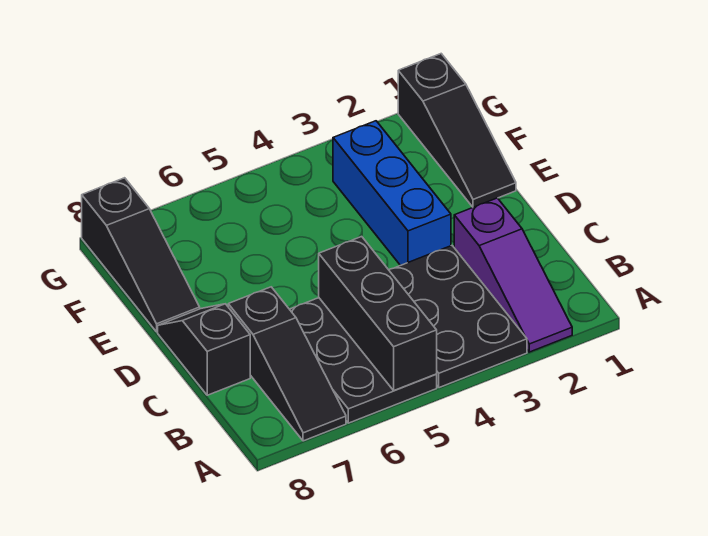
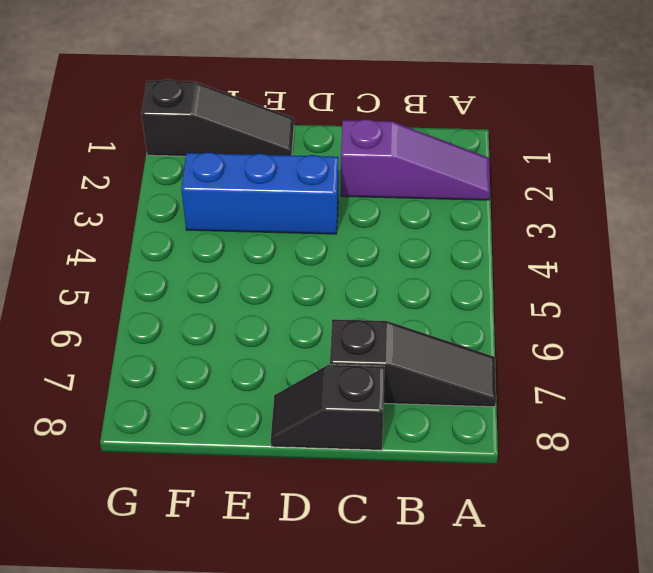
none -> black 2x3 plate [389,246,527,388]
none -> black 2x3 plate [290,298,437,423]

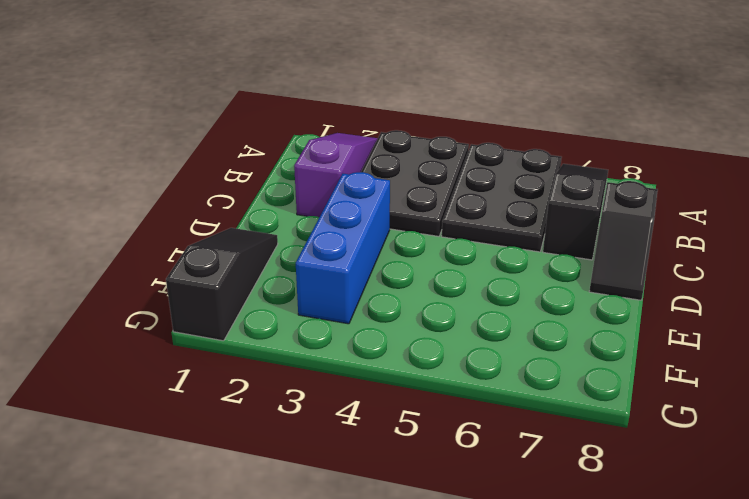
none -> black 1x3 slope [82,178,200,332]
none -> black 1x3 brick [319,237,437,390]

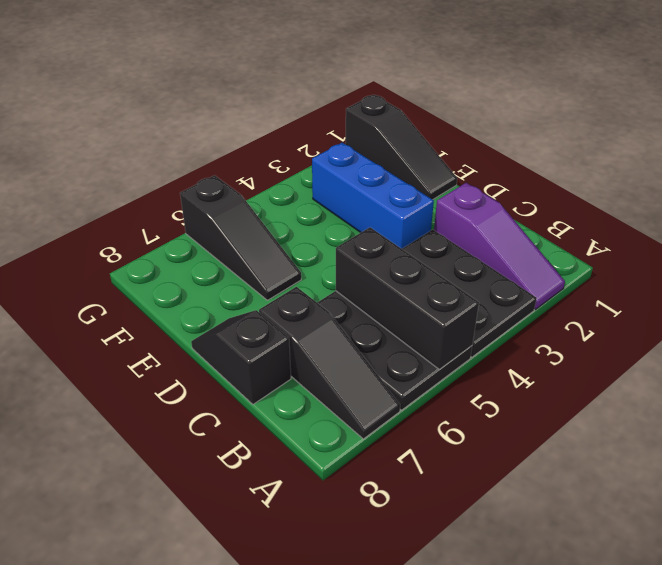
black 1x3 slope [180,175,301,300] -> black 1x3 slope moved to [82,178,200,332]

